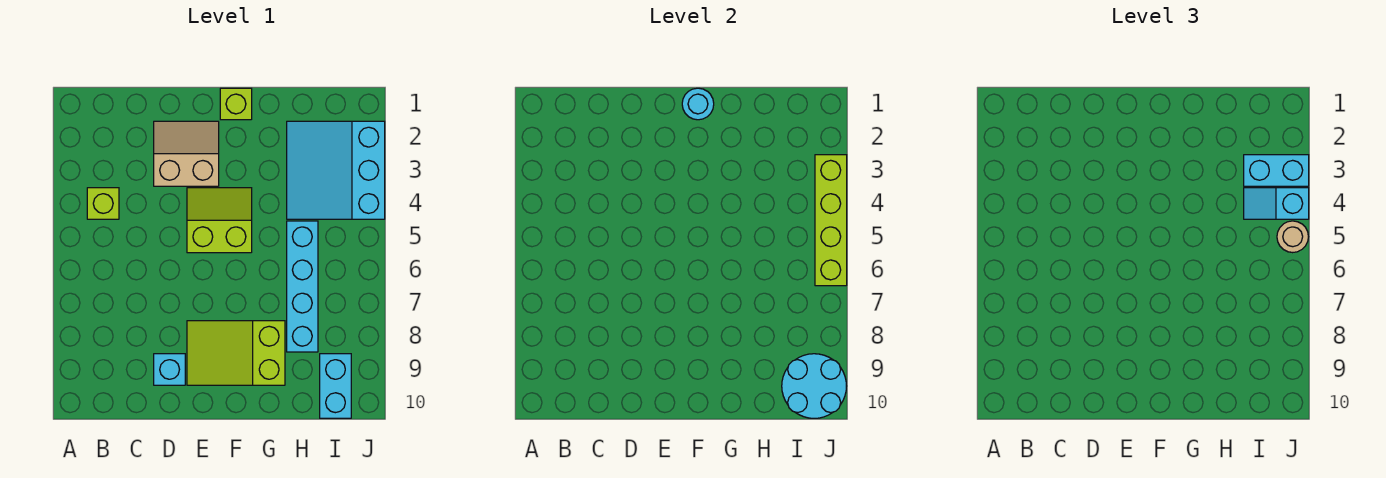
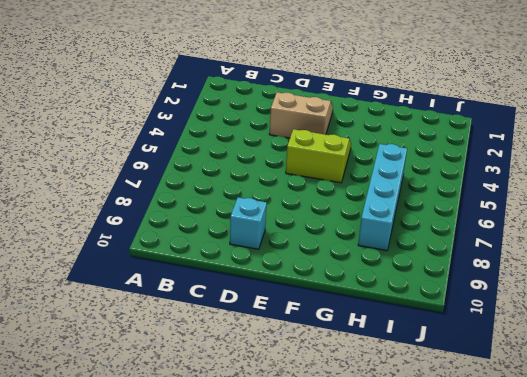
none -> lime 1x1 brick [87,188,119,219]
none -> lime 2x3 slope [187,321,285,385]
none -> lime 1x1 brick [220,88,252,120]

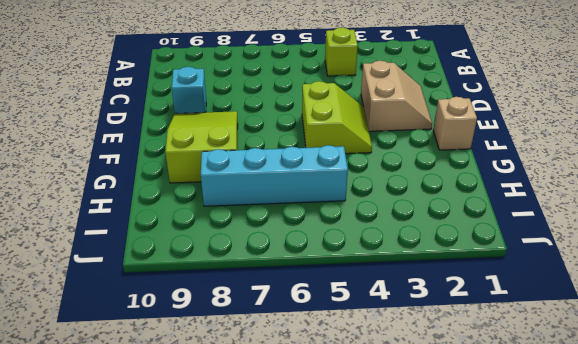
tan 1x1 brick [433,97,477,150] -> lime 1x1 brick [220,88,252,120]
none -> cyan 3x3 slope [287,121,385,219]
none -> cyan 1x2 brick [320,354,351,418]
none -> cyan 1x1 round brick [682,88,714,120]

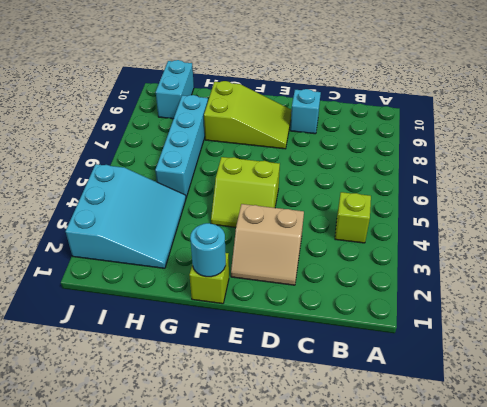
none -> cyan 2x2 round brick [782,354,846,418]
none -> lime 1x4 brick [815,155,847,286]
none -> cyan 1x2 brick [1244,155,1309,186]

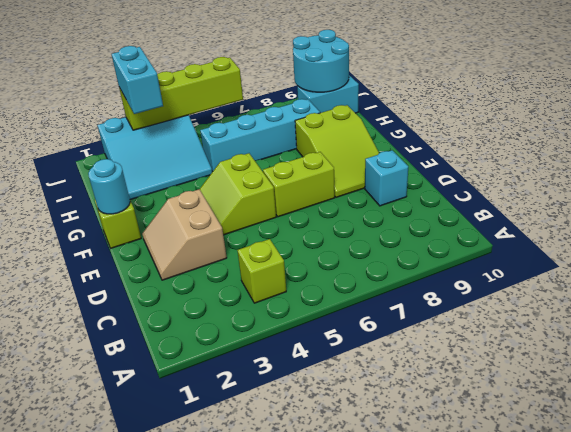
lime 1x2 brick [263,152,335,217] -> none
none -> cyan 1x2 slope [1244,188,1309,219]
none -> tan 1x1 round brick [1277,221,1308,253]

